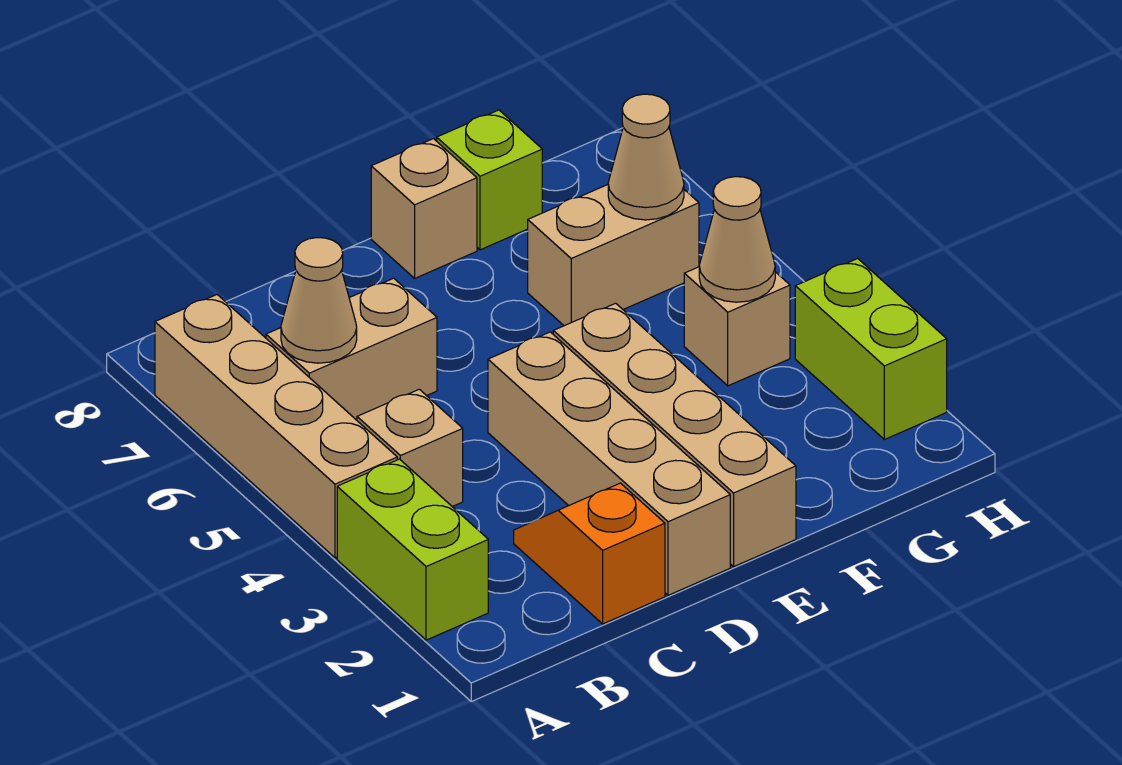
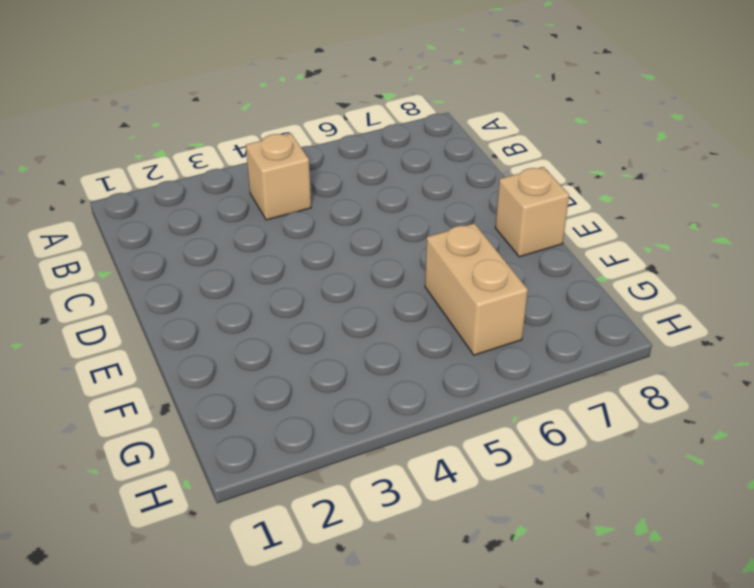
none -> lime 1x2 brick [337,459,488,640]
none -> tan 1x4 brick [155,295,397,558]
none -> tan 1x2 brick [266,278,437,420]

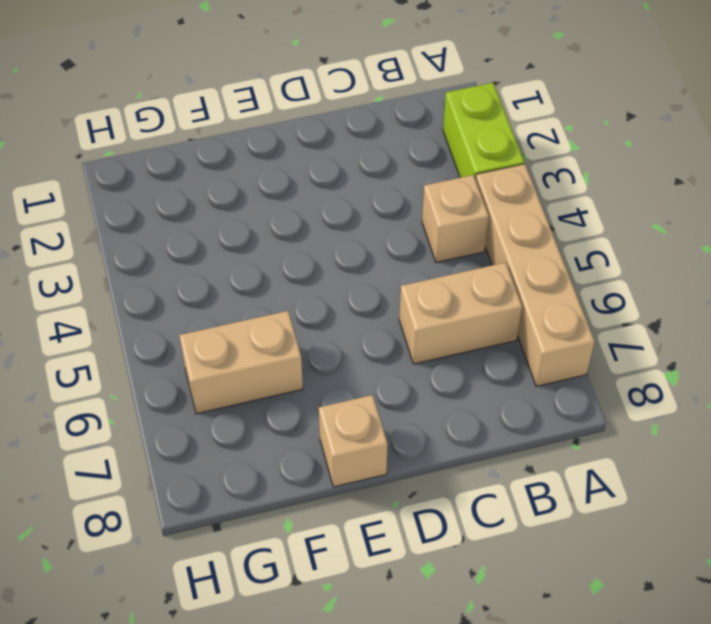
none -> orange 1x2 slope [514,483,665,624]
none -> tan 1x4 brick [488,332,730,595]
none -> tan 1x4 brick [553,303,796,567]

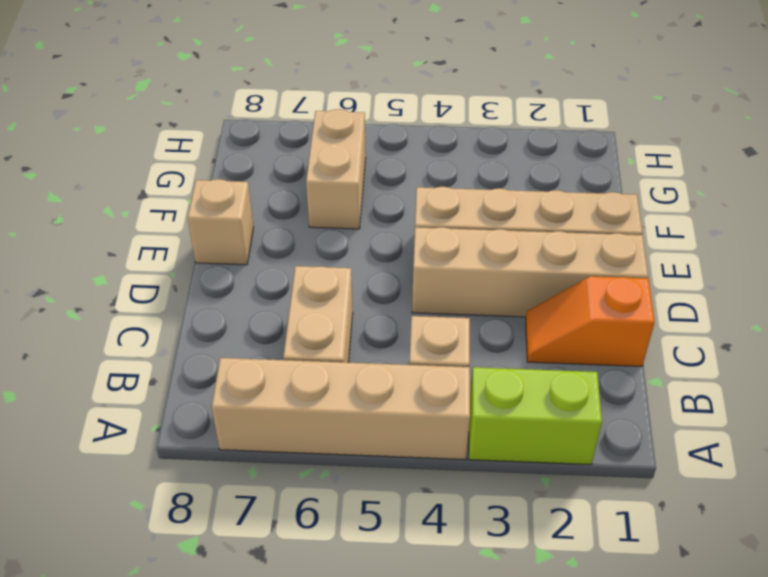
none -> lime 1x1 brick [437,110,542,250]
none -> tan 1x1 brick [684,267,790,386]
none -> lime 1x2 brick [795,259,947,440]

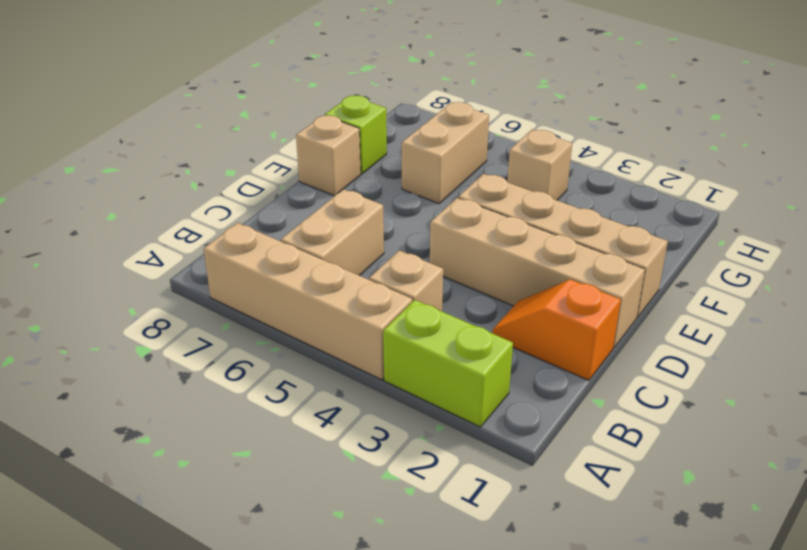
none -> lime 1x2 brick [795,259,947,440]
none -> tan 1x1 cone [281,238,357,363]
none -> tan 1x1 cone [699,177,775,302]

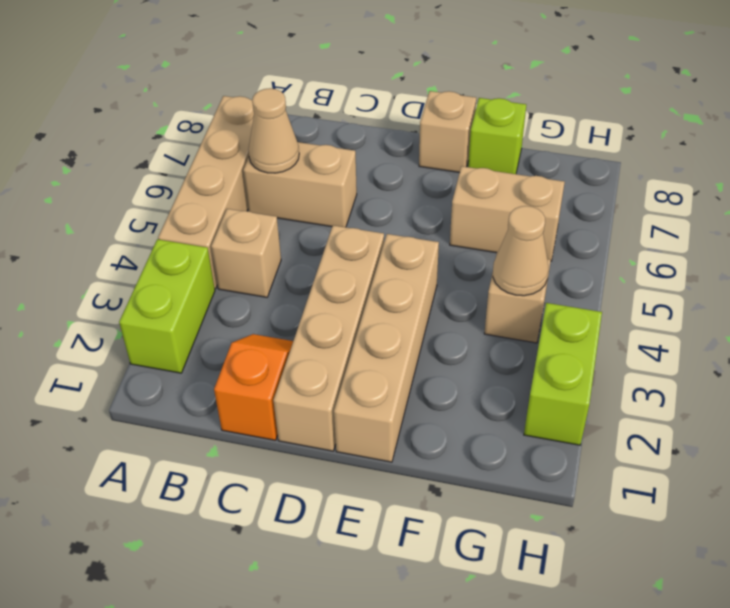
none -> tan 1x1 cone [608,94,684,220]

